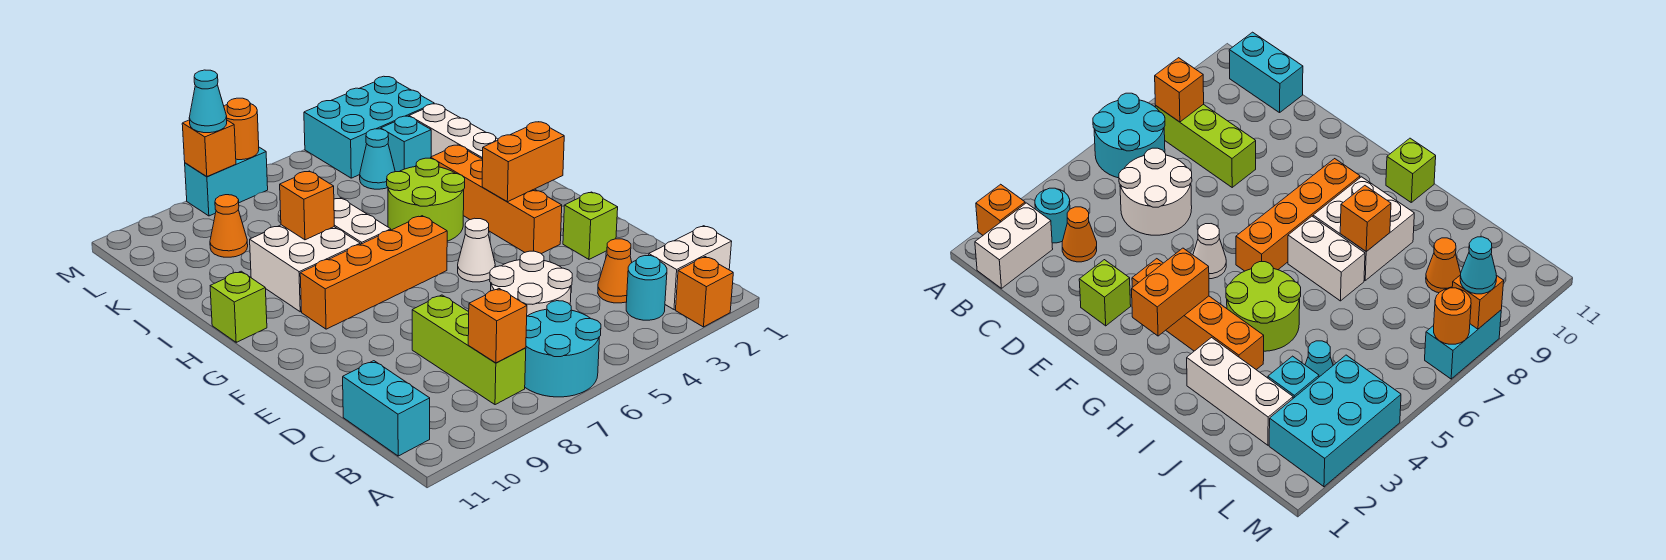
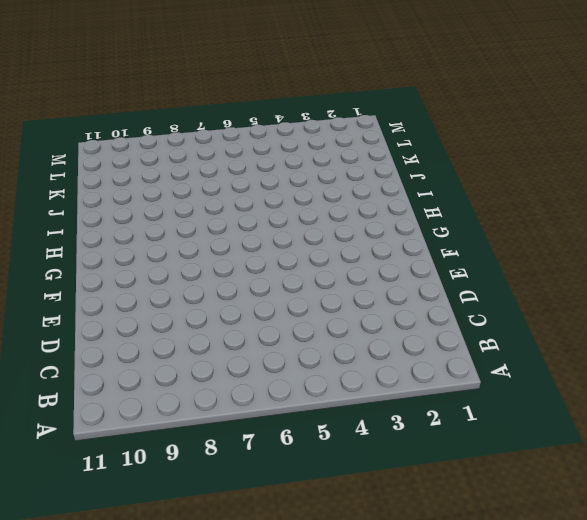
none -> orange 1x1 brick [675,257,733,327]
none -> cyan 2x2 round brick [525,301,601,397]
none -> white 1x2 brick [649,226,732,310]

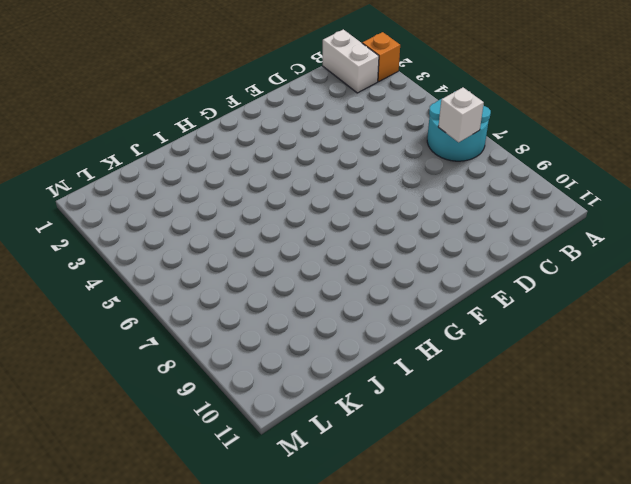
white 1x1 brick [438,87,484,142] -> none
none -> cyan 1x1 round brick [626,256,667,320]
none -> lime 1x3 brick [412,295,526,405]
none -> cyan 1x2 brick [343,361,430,456]

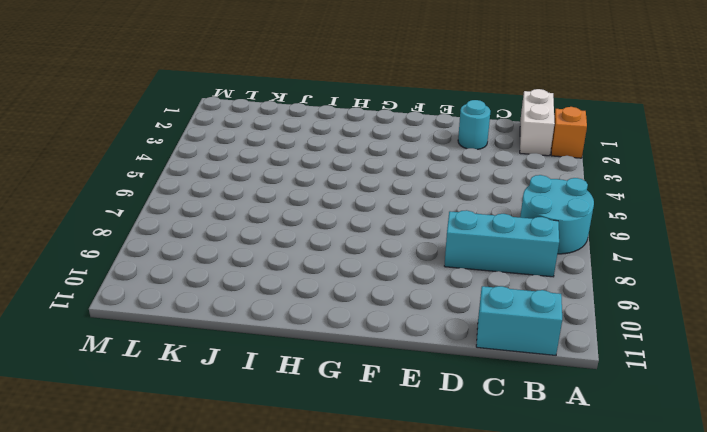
cyan 1x3 brick [444,210,559,277] -> lime 1x3 brick [412,295,526,405]
cyan 1x1 round brick [458,100,490,150] -> cyan 1x1 round brick moved to [626,256,667,320]
none -> orange 1x1 cone [598,239,632,303]
none -> white 2x2 round brick [490,251,572,316]
none -> lime 1x1 brick [563,192,618,259]

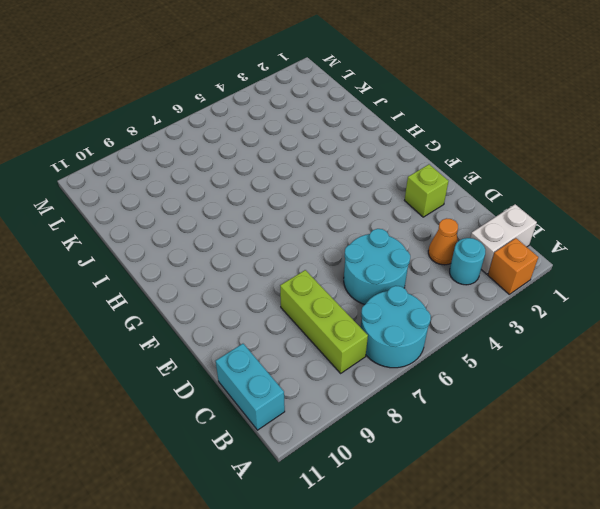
cyan 2x2 round brick [344,229,410,304] -> white 2x2 round brick [490,251,572,316]
none -> orange 1x4 brick [431,145,562,254]
none -> white 1x1 cone [458,218,495,282]
none -> orange 1x4 brick [300,216,447,329]

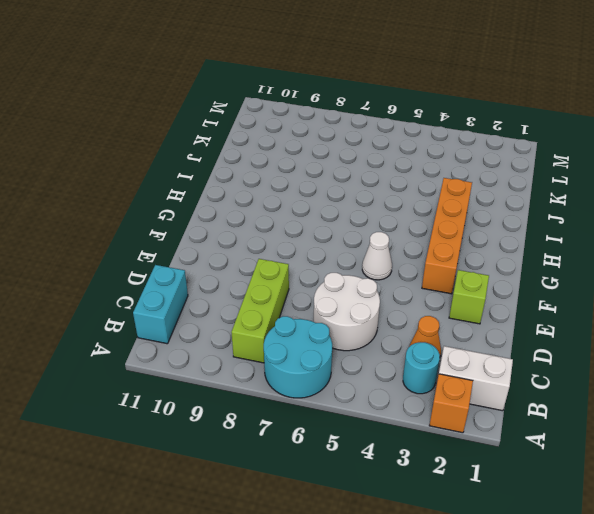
none -> orange 1x4 brick [300,216,447,329]
none -> lime 2x2 round brick [387,158,465,241]
none -> white 1x2 brick [334,198,391,244]

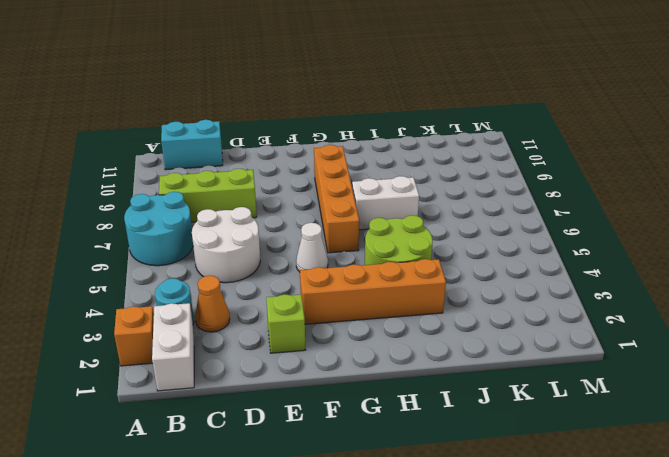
none -> white 2x2 brick [250,225,360,312]
none -> lime 1x1 brick [210,271,267,342]
none -> white 1x3 brick [409,104,498,159]

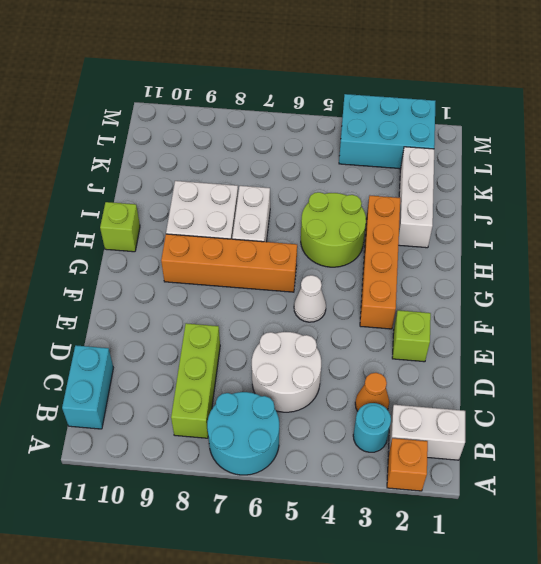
none -> cyan 1x1 brick [381,116,431,172]
none -> cyan 1x1 cone [360,129,395,189]
none -> orange 1x1 cone [210,195,248,257]

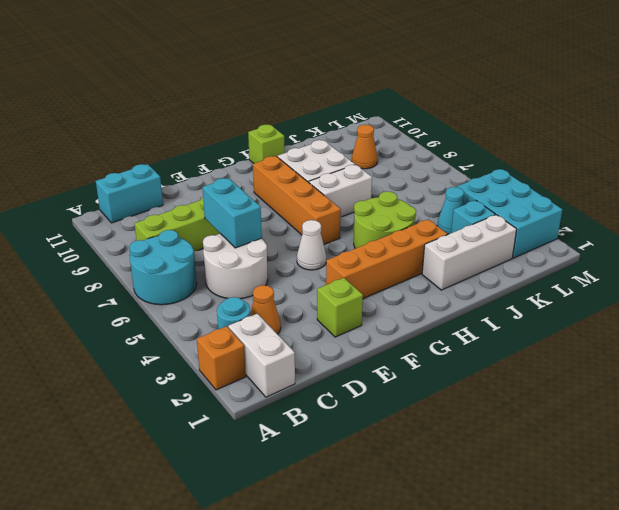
cyan 1x2 brick [202,178,262,248] -> cyan 1x2 brick moved to [185,147,268,216]
none -> orange 1x1 brick [468,289,527,363]
none -> orange 1x2 brick [482,122,564,202]
none -> orange 1x1 brick [280,171,334,240]

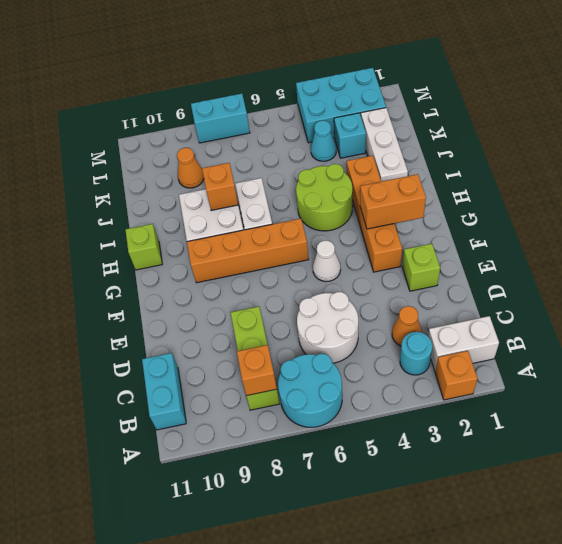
none -> orange 1x1 round brick [224,98,259,160]
none -> orange 1x1 brick [182,120,236,177]
none -> cyan 1x1 cone [189,70,227,133]

